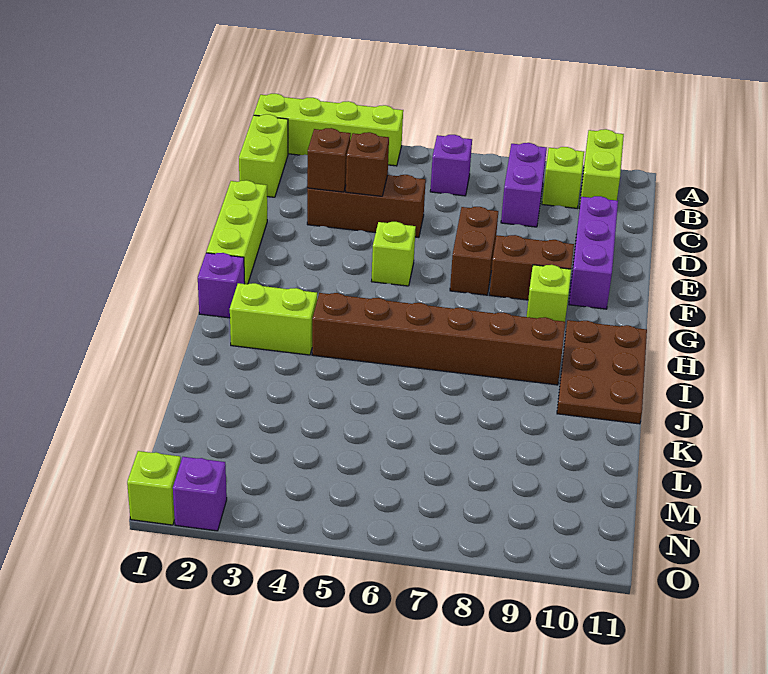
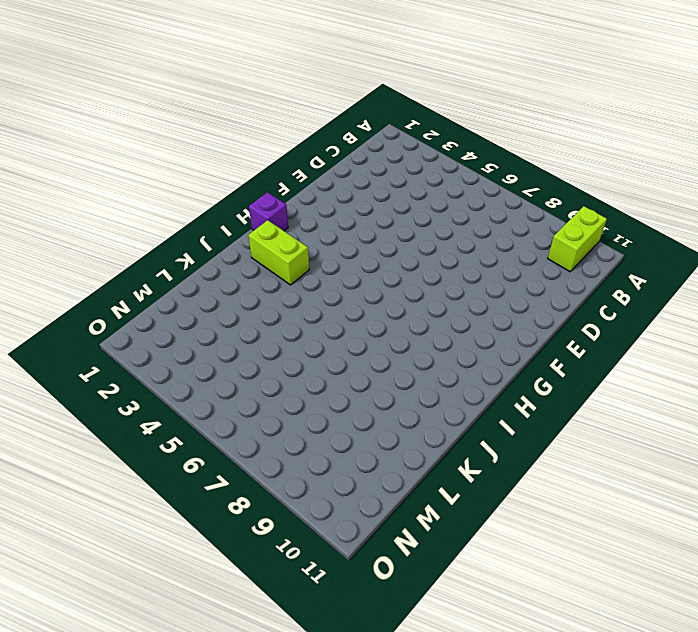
none -> lime 1x4 brick [254,94,403,166]
none -> lime 1x2 brick [239,114,288,197]
none -> purple 1x1 brick [430,135,472,196]

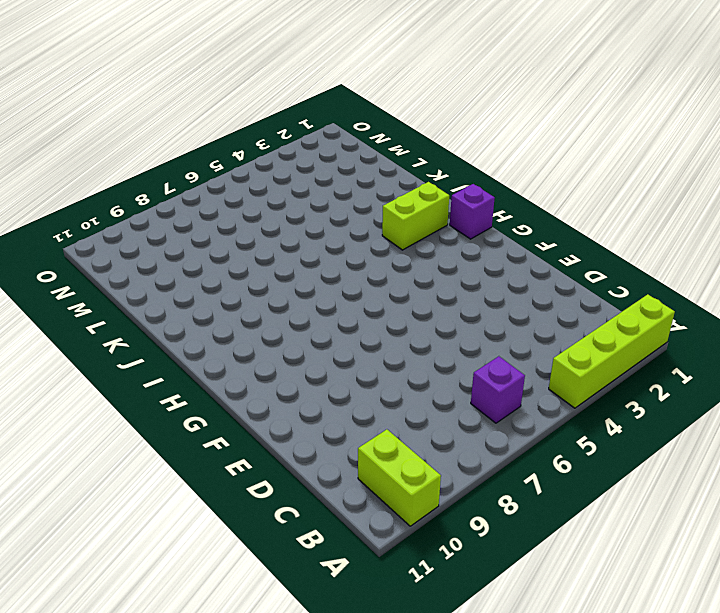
none -> lime 1x2 brick [239,114,288,197]
none -> purple 1x2 brick [501,143,547,227]
none -> lime 1x1 brick [542,147,584,208]

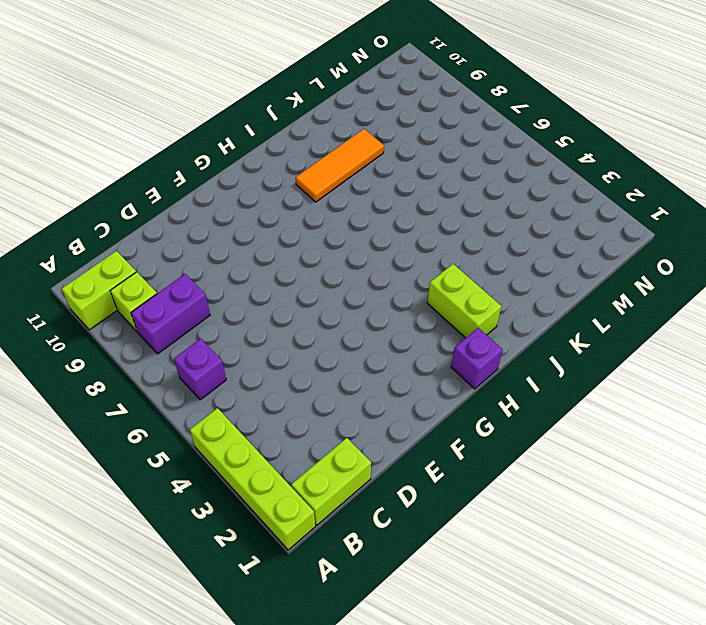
orange 1x3 tile [296,129,384,202] -> brown 1x6 brick [312,293,565,385]
none -> brown 1x3 brick [307,175,426,237]
none -> purple 1x3 brick [569,196,618,309]
none -> lime 1x3 brick [206,180,267,284]

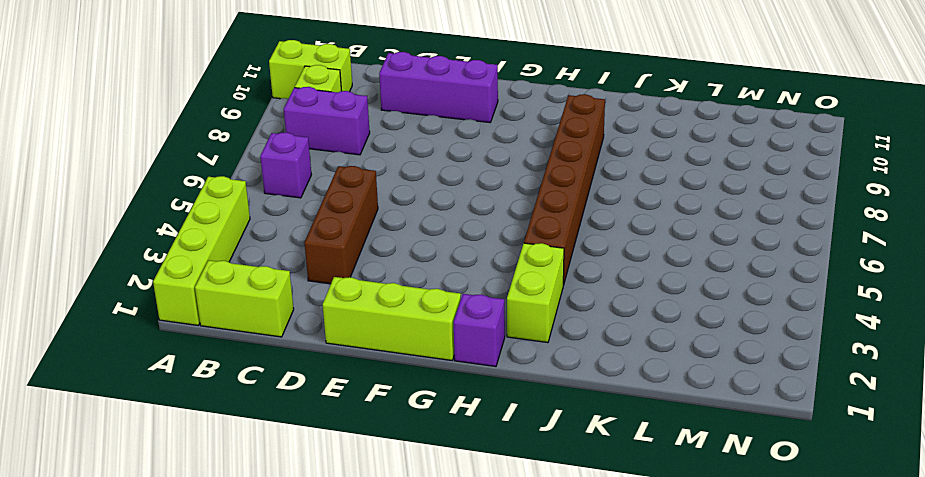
none -> brown 1x2 brick [450,207,498,295]
none -> lime 1x1 brick [371,222,416,286]
none -> brown 1x2 brick [490,235,574,300]

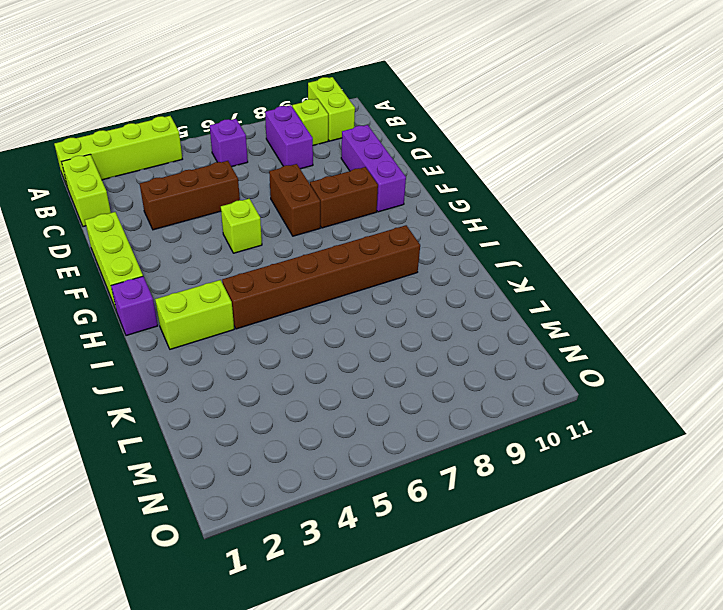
none -> lime 1x1 brick [527,265,571,322]
none -> brown 2x3 plate [557,320,647,424]
none -> lime 1x1 brick [127,451,181,525]

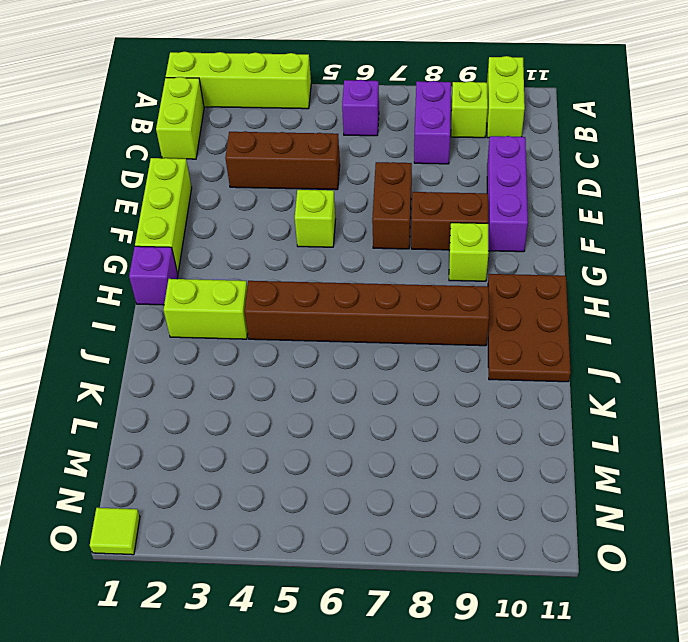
lime 1x1 tile [90,508,140,555] -> lime 1x1 brick [127,451,181,525]
none -> purple 1x1 brick [173,457,227,531]
none -> brown 1x1 brick [307,128,351,192]
none -> brown 1x1 brick [346,132,389,196]

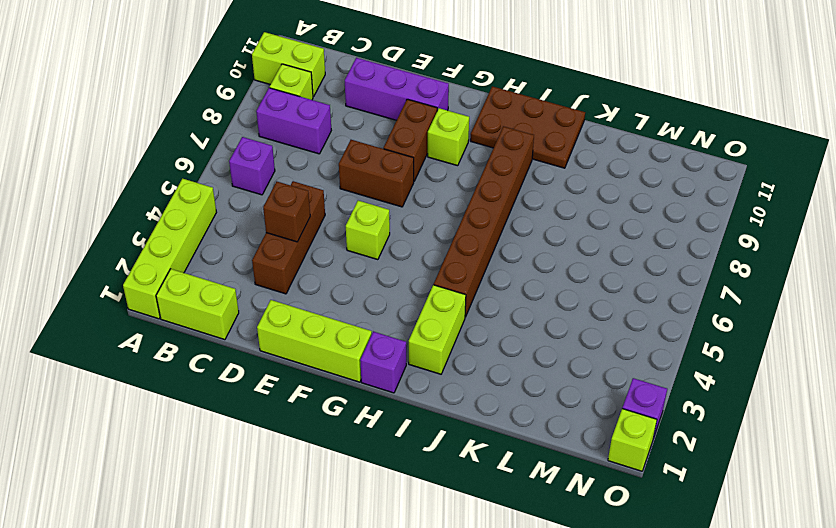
none -> brown 1x1 brick [307,128,351,192]

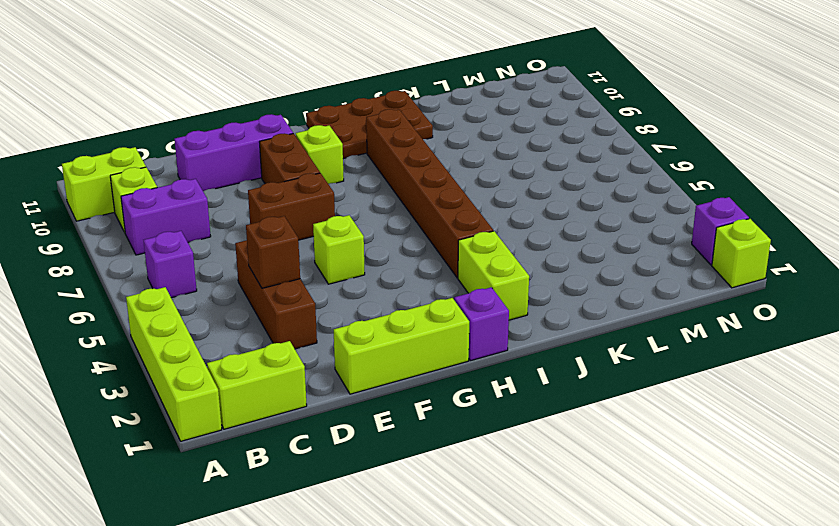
none -> brown 1x1 brick [307,128,351,192]

